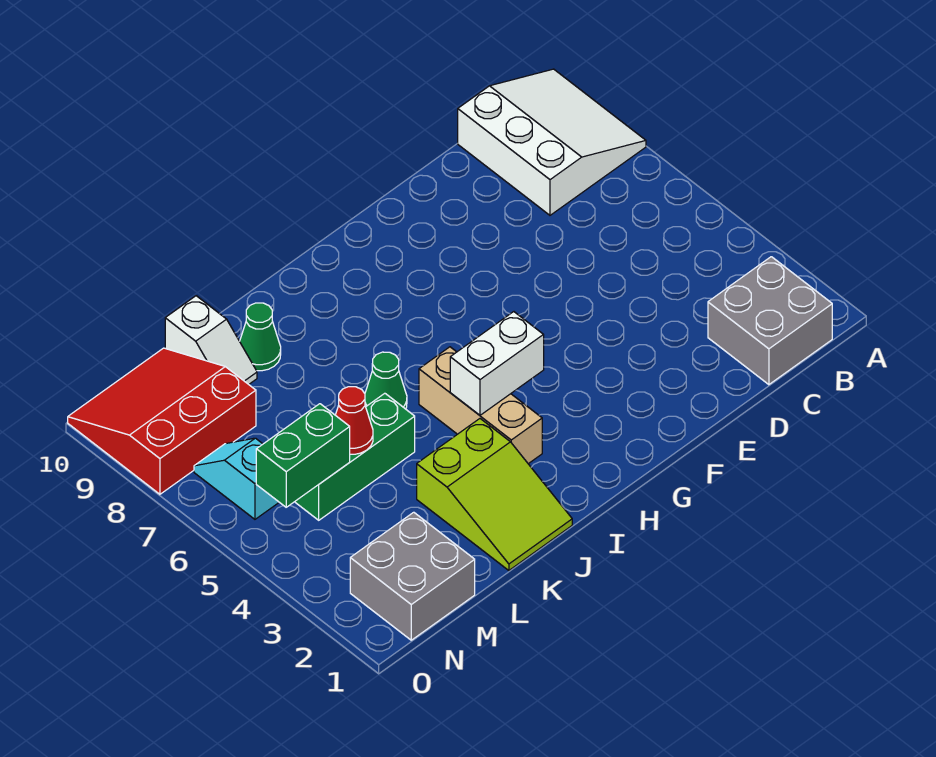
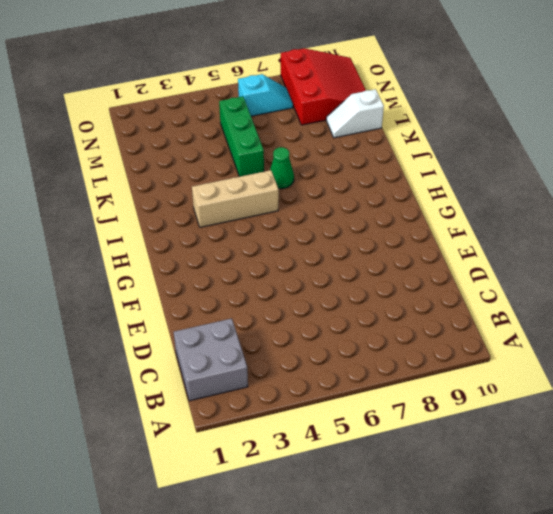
none -> white 3x3 slope [458,69,646,215]
none -> lime 2x3 slope [417,419,572,571]
none -> green 1x1 cone [240,303,281,371]

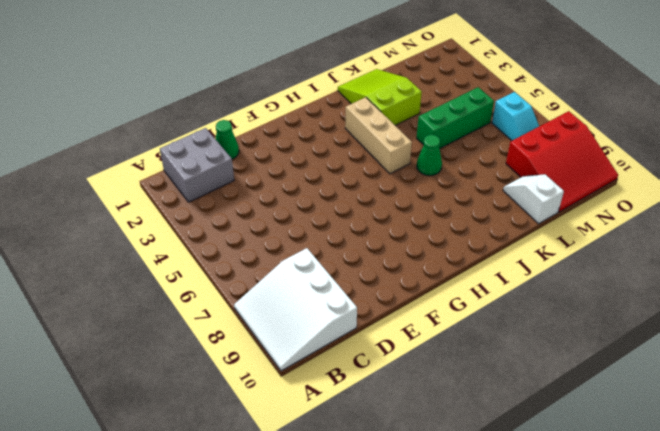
green 1x1 cone [216,120,239,159] -> green 1x1 cone moved to [240,303,281,371]
none -> grey 2x2 brick [350,512,475,640]
none -> white 1x2 brick [450,312,544,415]
none -> red 1x1 cone [336,387,373,454]

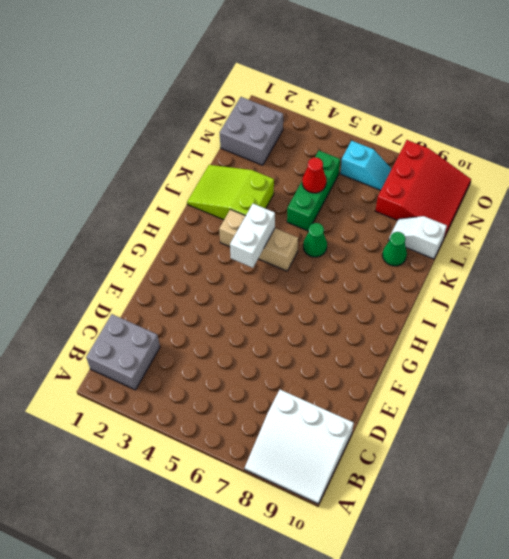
none -> green 1x2 brick [256,404,350,507]

